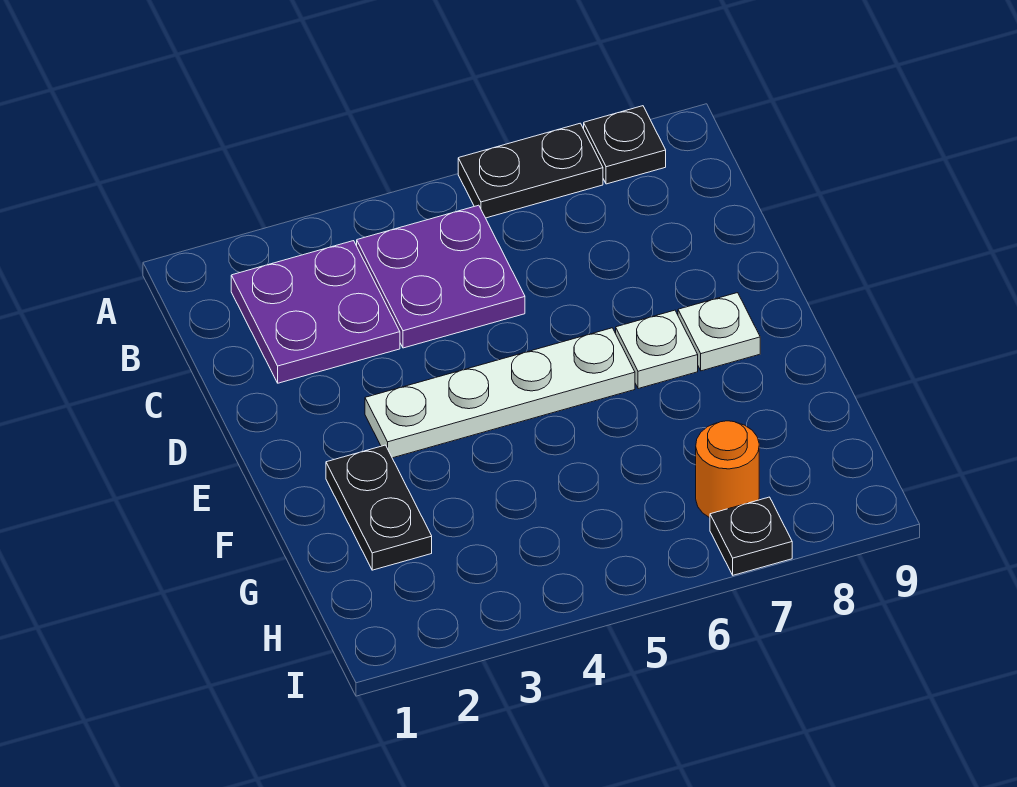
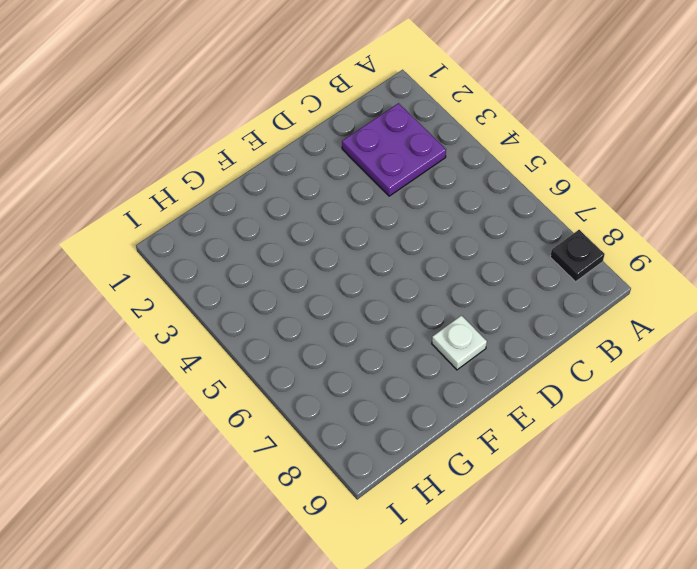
none -> black 1x2 plate [458,123,603,218]
none -> purple 2x2 plate [357,205,525,348]

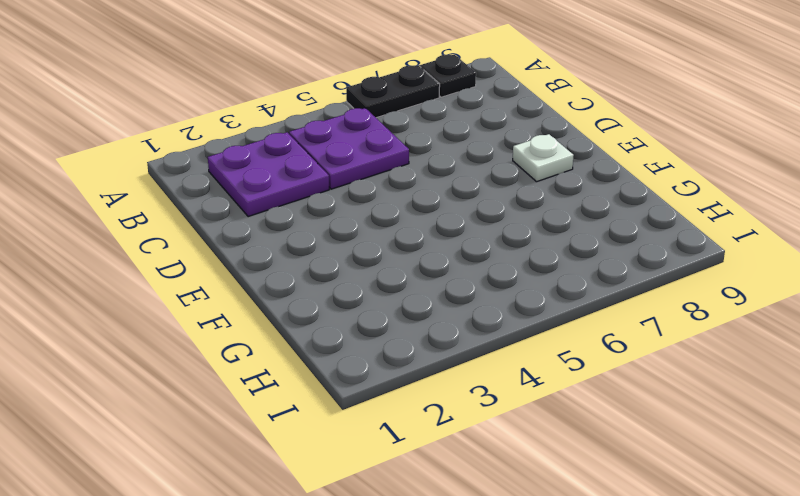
none -> white 1x4 plate [365,328,635,458]
none -> white 1x1 plate [616,310,698,389]

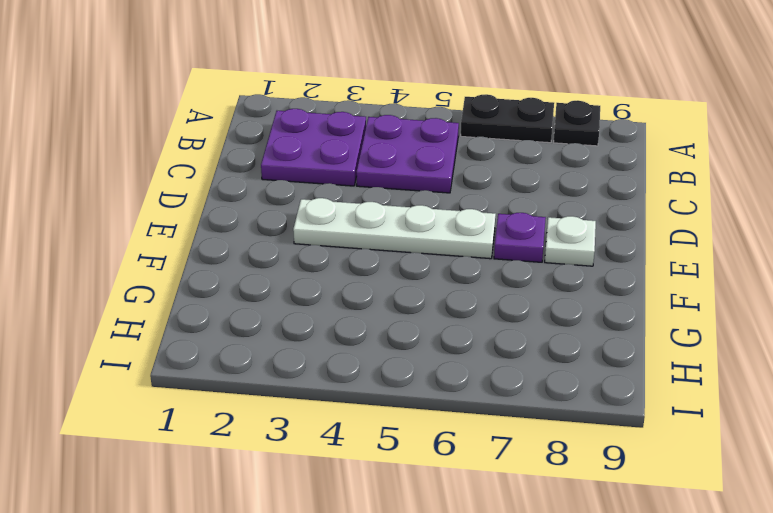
purple 1x1 plate [494,213,546,262] -> white 1x1 plate [616,310,698,389]
none -> black 1x2 plate [326,445,432,570]
none -> orange 1x1 round brick [696,421,759,518]

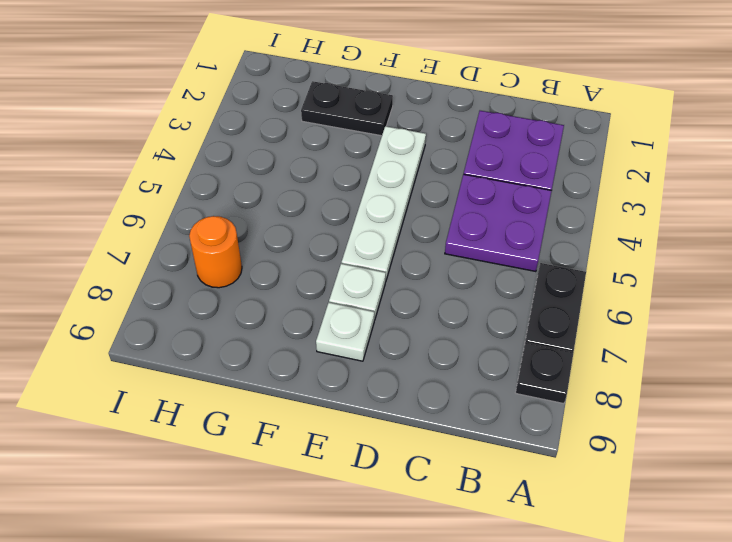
none -> black 1x1 plate [710,497,792,575]

